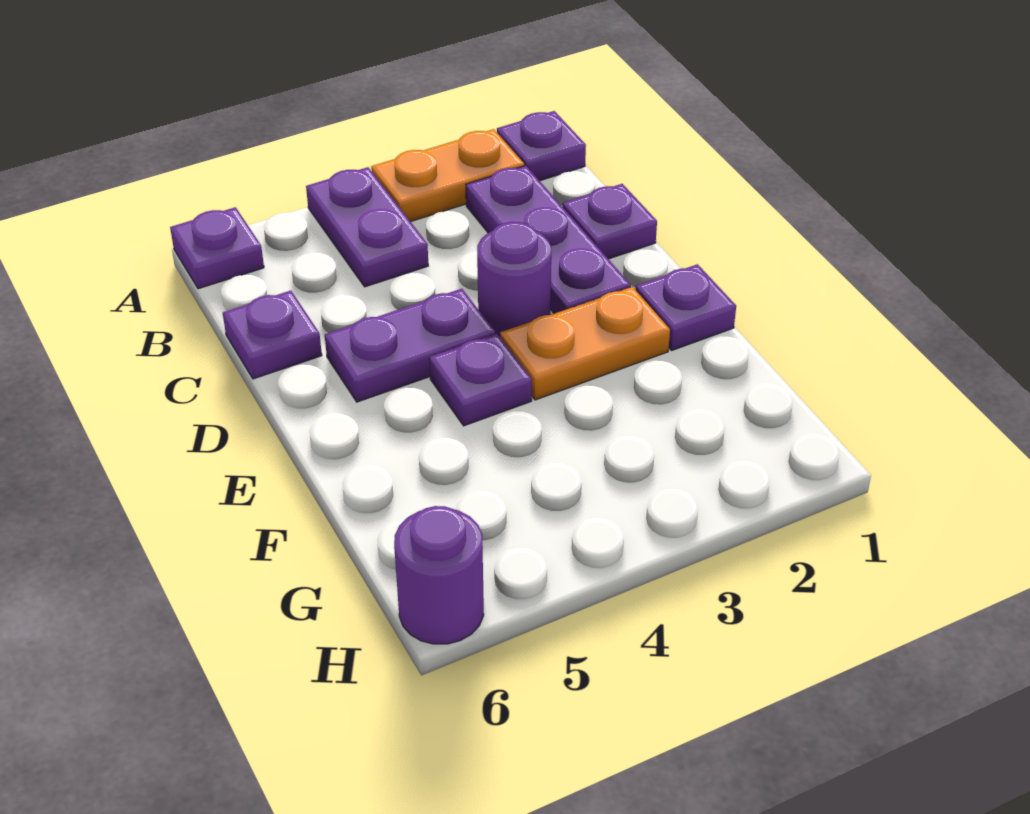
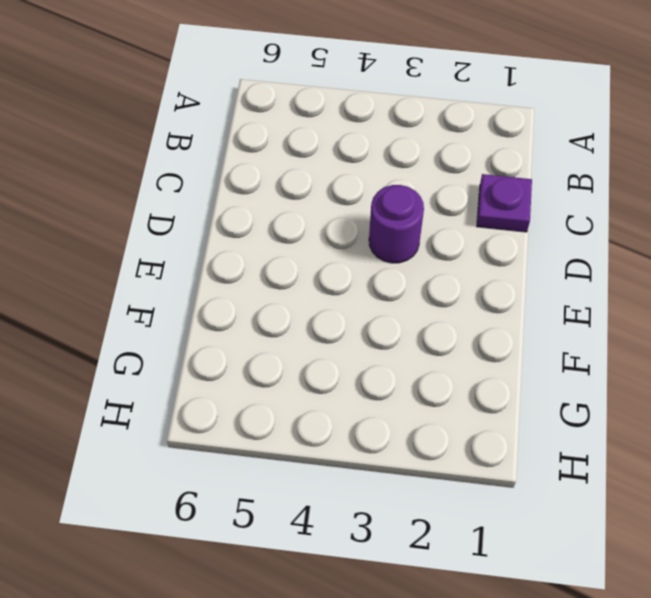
none -> purple 1x1 plate [497,111,586,181]
none -> orange 1x2 plate [371,129,524,222]
none -> purple 1x2 plate [306,167,428,287]

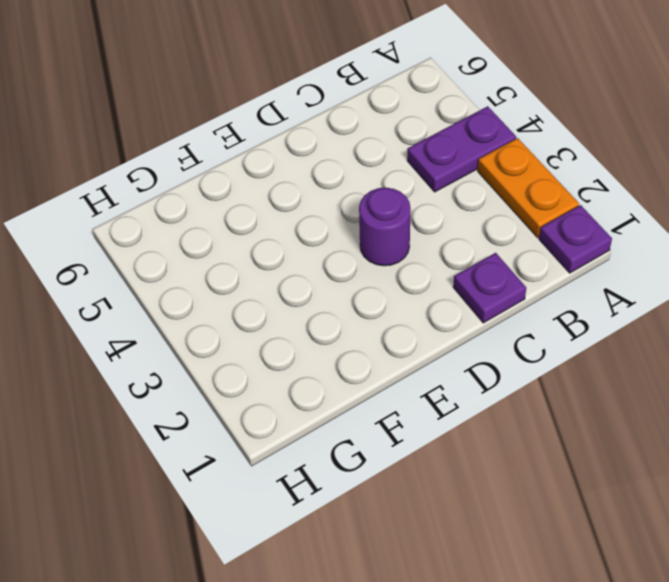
none -> purple 1x1 plate [170,207,264,289]
none -> purple 1x3 plate [466,166,631,314]
none -> purple 1x1 plate [223,291,322,379]

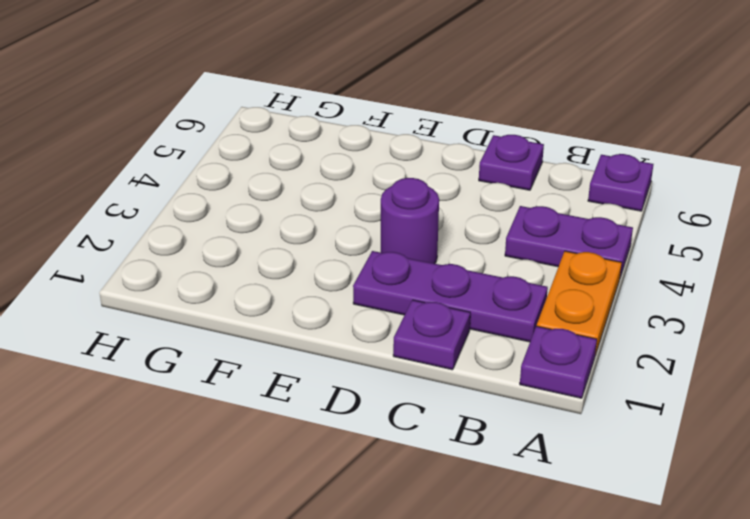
none -> purple 1x2 plate [325,289,495,402]
none -> purple 1x1 plate [635,264,736,350]
none -> orange 1x2 plate [500,287,670,400]

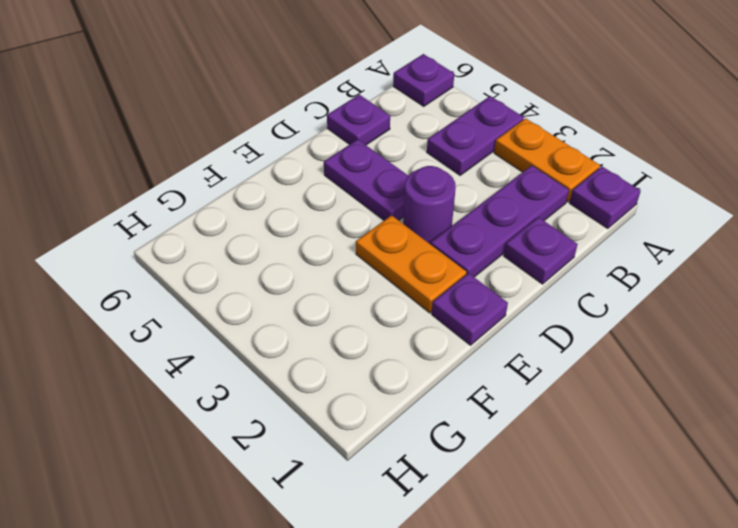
none -> purple 1x1 plate [429,334,532,426]
none -> purple 1x1 round brick [394,506,484,644]

